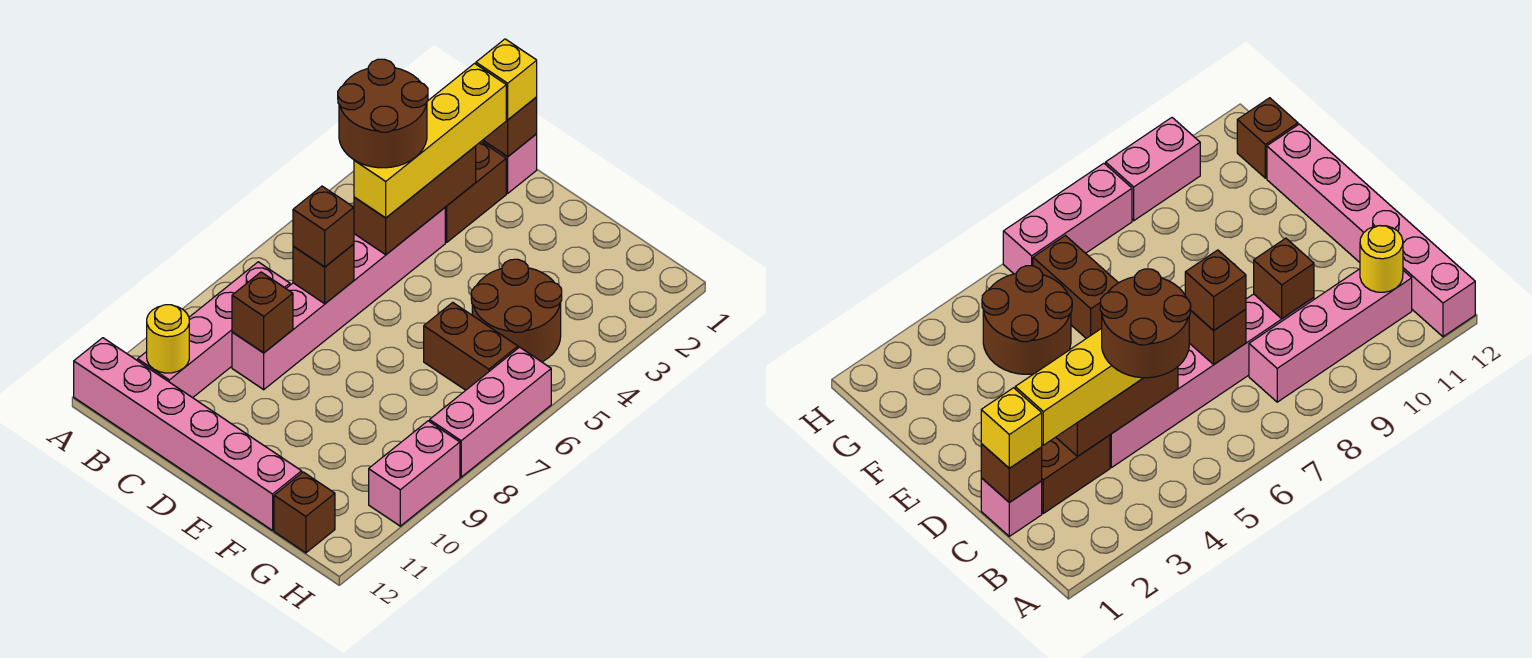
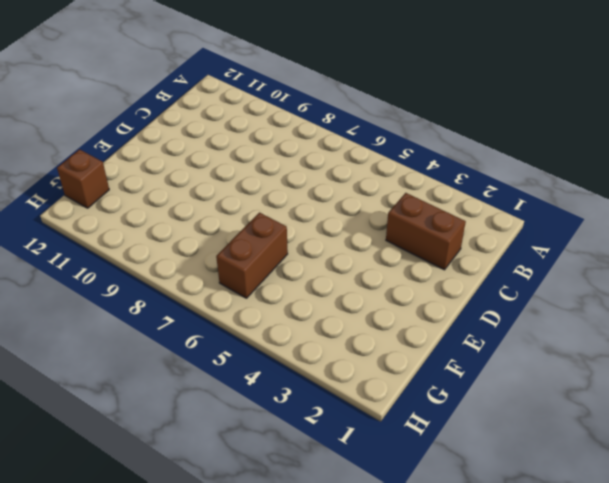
none -> pink 1x6 brick [74,338,302,530]
none -> pink 1x4 brick [138,262,290,398]
none -> pink 1x1 brick [481,134,537,193]

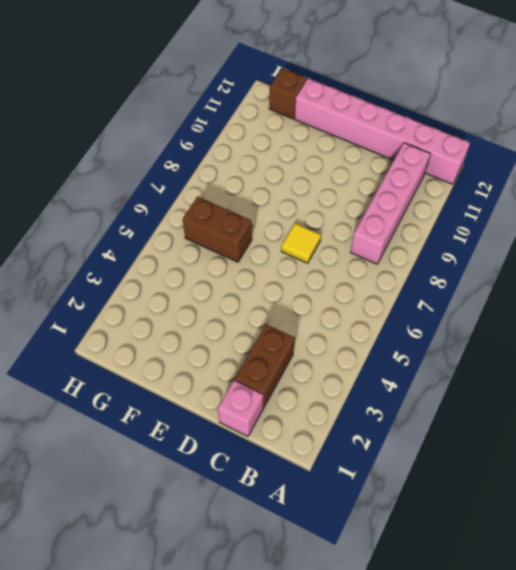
yellow 1x1 tile [281,223,321,263] -> none
none -> pink 1x6 brick [232,208,445,390]
none -> brown 2x2 round brick [471,259,562,362]
none -> pink 1x3 brick [430,347,551,477]

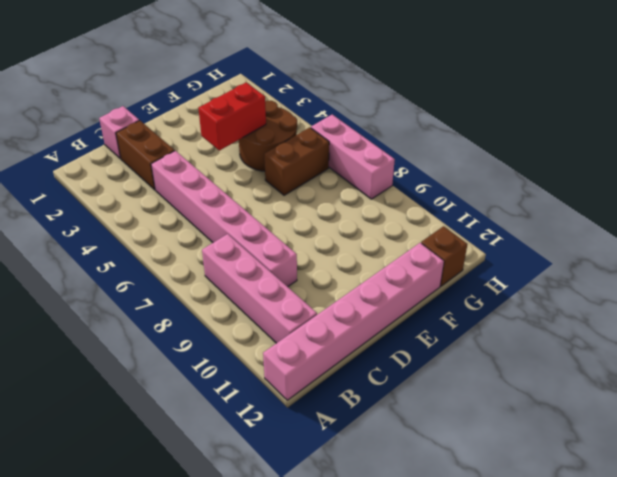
red 1x2 brick [198,82,266,150] -> none
none -> pink 1x2 brick [369,421,460,526]
none -> yellow 1x1 round brick [147,305,189,373]
none -> brown 1x1 brick [483,97,537,157]

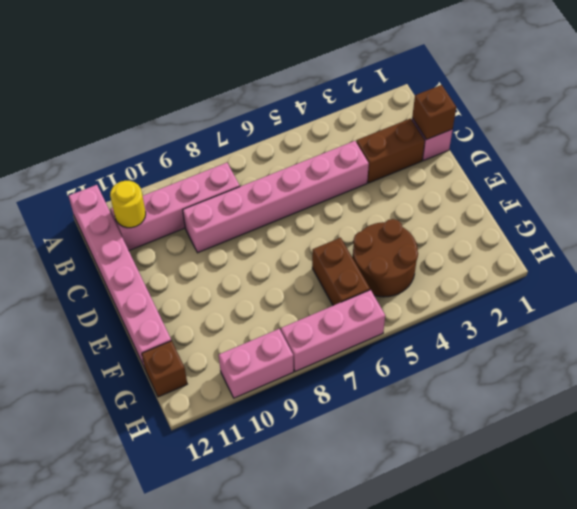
none -> brown 1x3 brick [354,146,476,255]
none -> brown 1x1 brick [293,244,354,304]
none -> brown 1x1 brick [232,272,293,353]

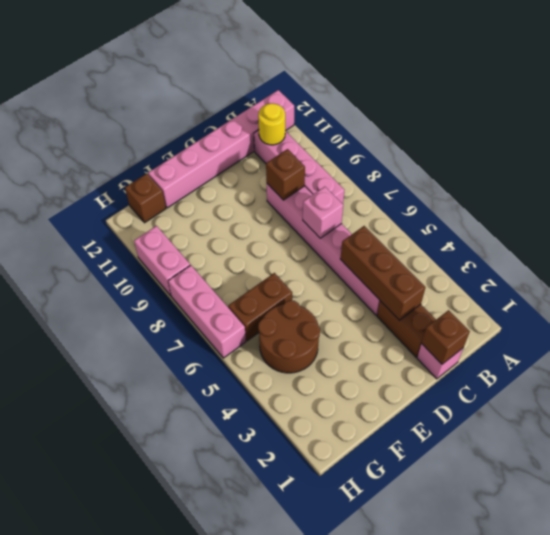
pink 1x1 brick [303,187,343,238] -> brown 1x1 brick [293,244,354,304]
none -> yellow 1x1 brick [476,39,537,120]
none -> yellow 1x4 brick [354,64,506,218]
none -> brown 1x1 brick [293,186,354,267]

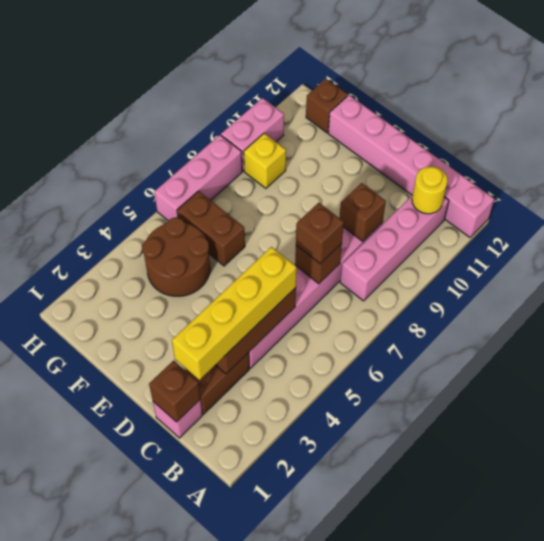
yellow 1x1 brick [244,133,286,188] -> yellow 1x1 brick moved to [476,39,537,120]
none -> brown 2x2 round brick [338,59,428,168]

